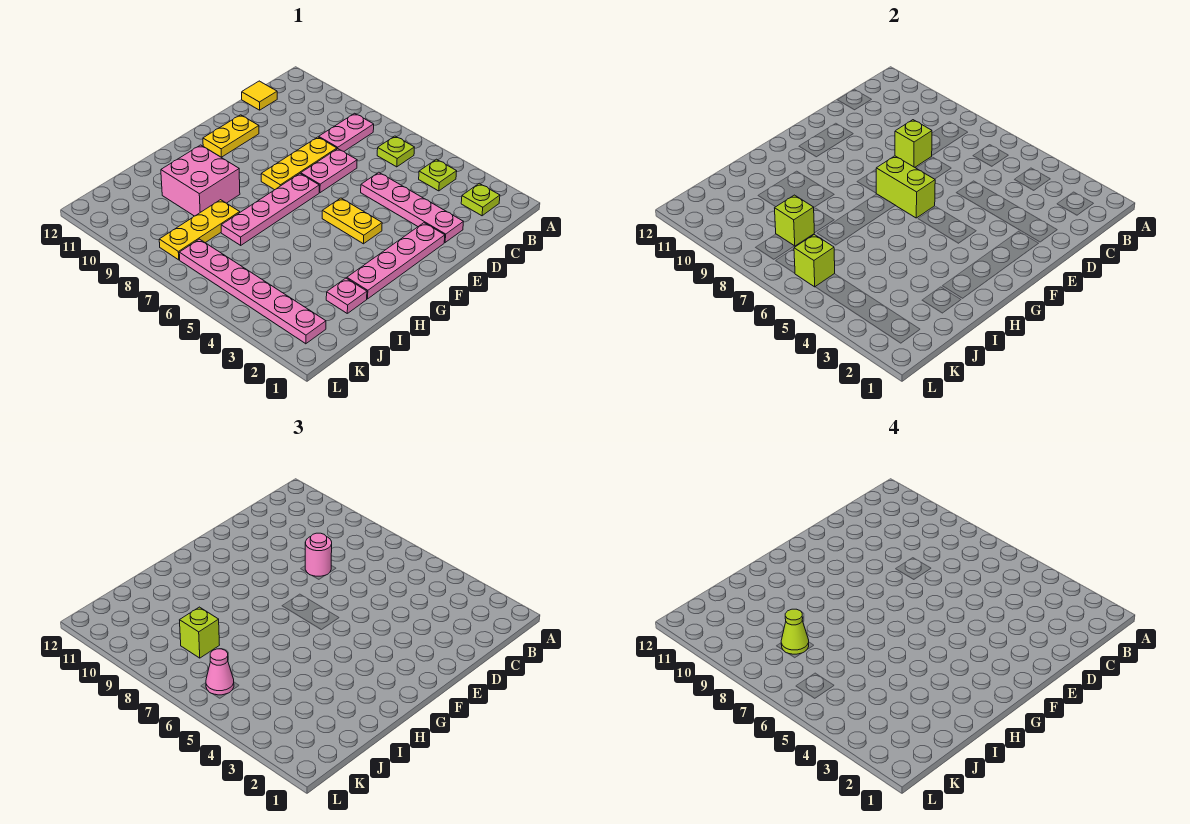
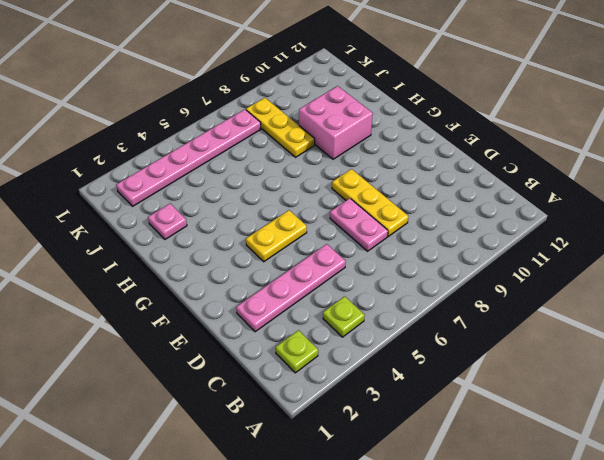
none -> lime 1x1 plate [377,136,414,167]
none -> pink 1x2 plate [319,113,374,151]
none -> yellow 1x1 tile [242,81,277,110]

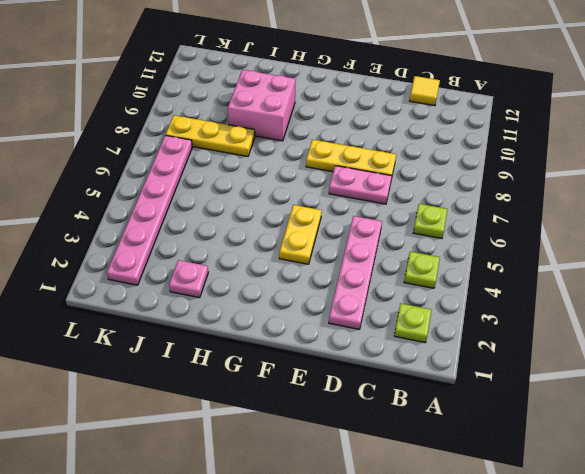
none -> pink 1x2 plate [319,113,374,151]
none -> pink 1x4 plate [347,223,445,299]
none -> yellow 1x2 plate [203,115,259,157]

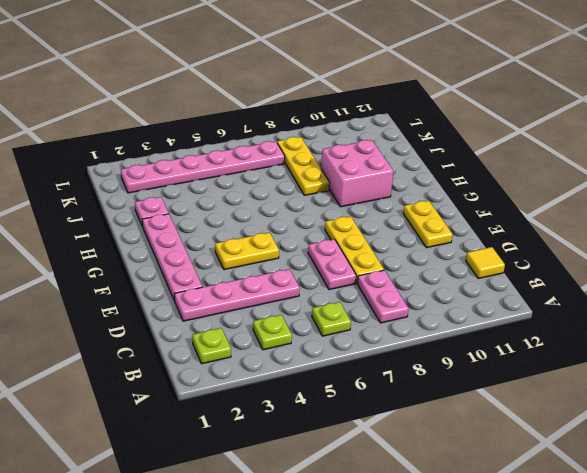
none -> pink 1x4 plate [221,174,319,245]
none -> lime 1x1 brick [895,120,932,167]
none -> lime 1x2 brick [876,156,935,218]

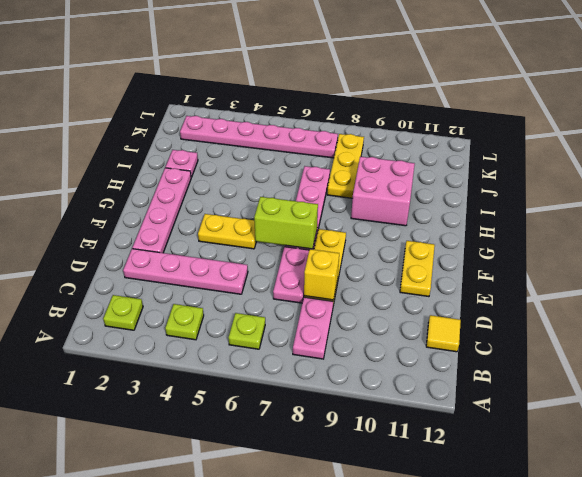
yellow 1x1 brick [304,249,339,300] -> lime 1x1 brick [895,120,932,167]
none -> lime 1x1 brick [775,195,814,246]
none -> lime 1x1 brick [794,235,835,287]
none -> pink 1x1 round brick [305,533,332,576]

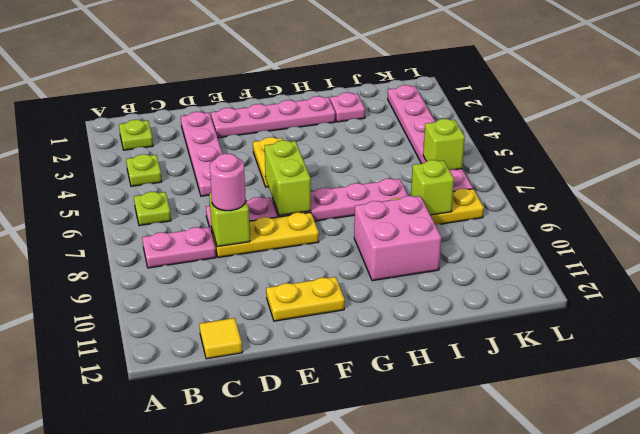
none -> lime 1x1 brick [180,607,219,658]
none -> pink 1x1 cone [206,649,234,695]
none -> lime 1x1 cone [781,609,809,654]

